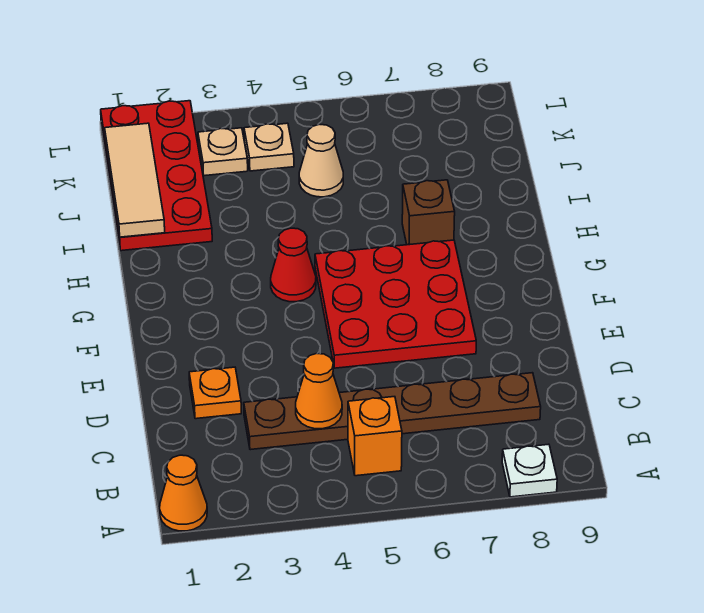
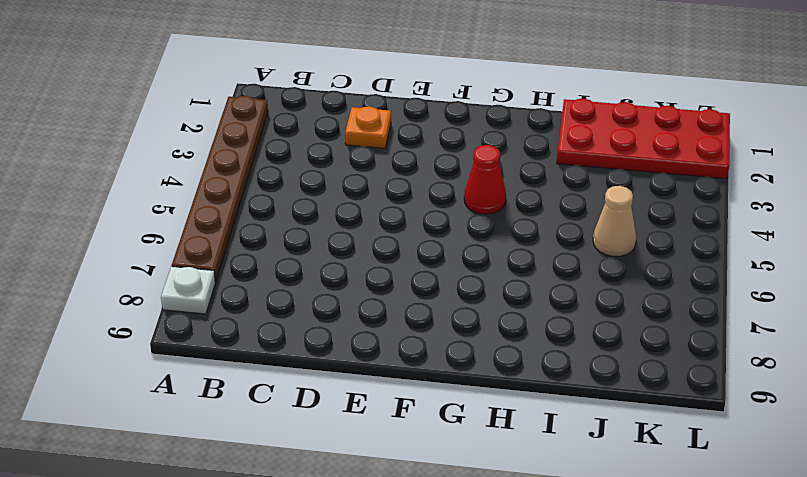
brown 1x6 plate [172,96,268,282] -> brown 1x6 plate moved to [244,373,541,450]
none -> orange 1x1 cone [160,455,207,531]
none -> orange 1x1 brick [348,397,402,476]
none -> red 3x3 plate [315,240,476,368]

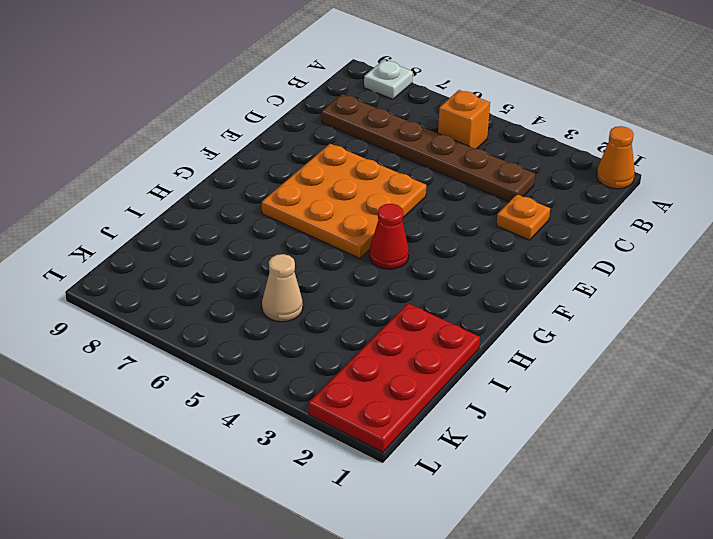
orange 3x3 plate [262,144,426,258] -> red 3x3 plate [315,240,476,368]
none -> brown 1x1 brick [402,180,455,245]
none -> tan 1x1 plate [198,128,248,176]
none -> tan 1x1 plate [244,123,294,171]

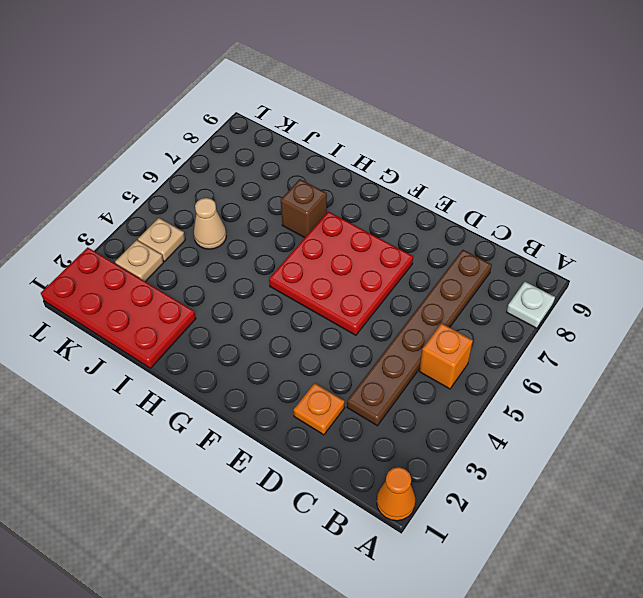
none -> red 1x1 cone [271,228,316,302]
none -> orange 1x1 cone [296,353,342,429]
none -> tan 1x3 tile [105,123,165,237]

